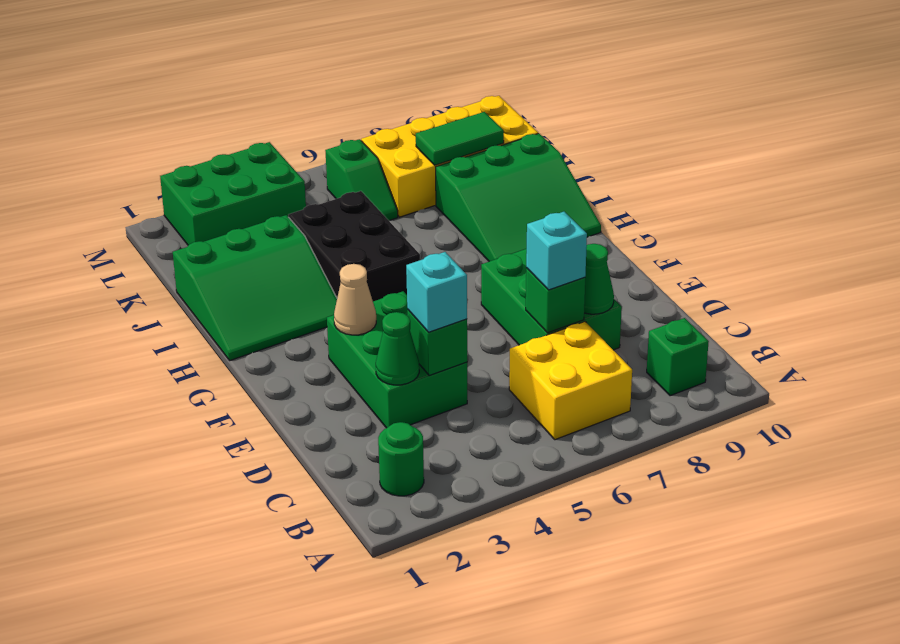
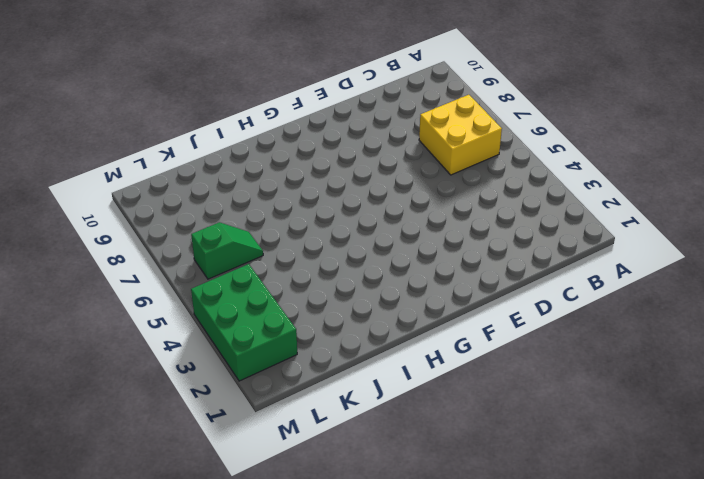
none -> green 1x1 round brick [378,422,424,496]
none -> green 1x1 brick [647,318,709,396]
none -> green 2x3 brick [327,291,467,428]

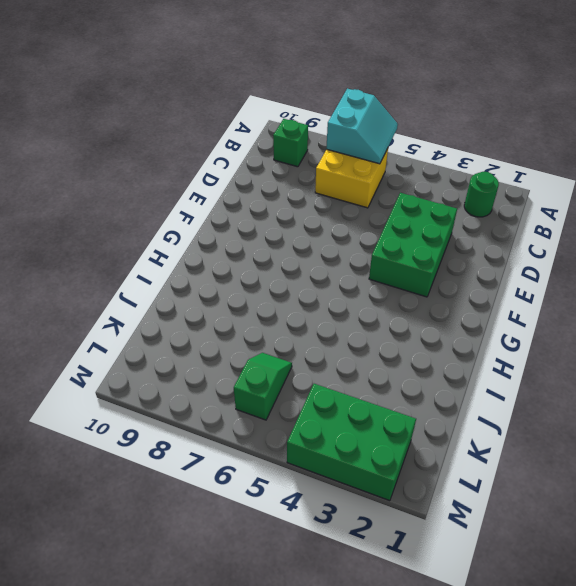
cyan 2x2 slope [326,89,398,164] -> none
none -> green 2x3 brick [481,249,622,350]
none -> green 3x3 slope [173,215,337,360]
none -> black 2x3 brick [288,191,420,301]

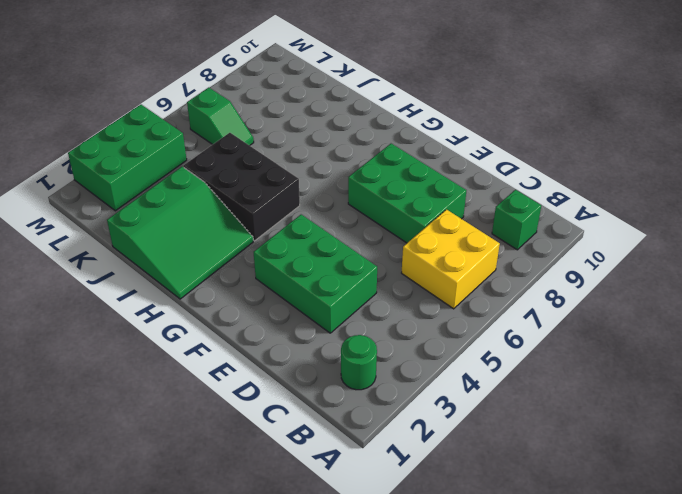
none -> green 3x3 slope [436,133,601,261]
none -> yellow 2x4 brick [361,96,538,217]
none -> green 1x1 cone [376,312,419,385]

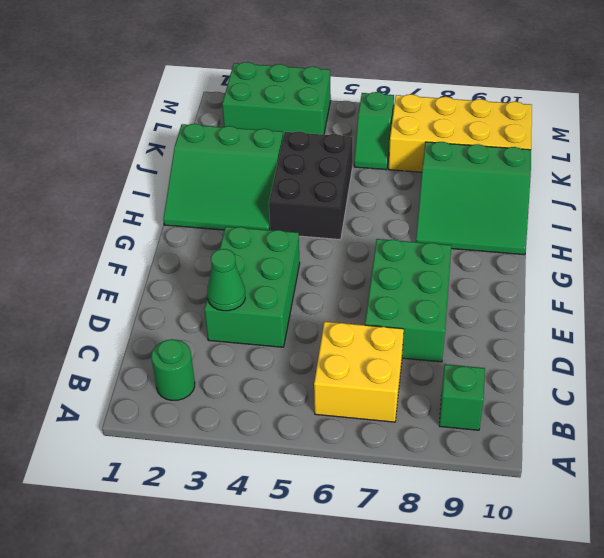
none -> green 1x1 brick [407,309,467,375]
none -> green 1x1 brick [526,268,585,333]
none -> green 1x1 cone [584,244,614,314]

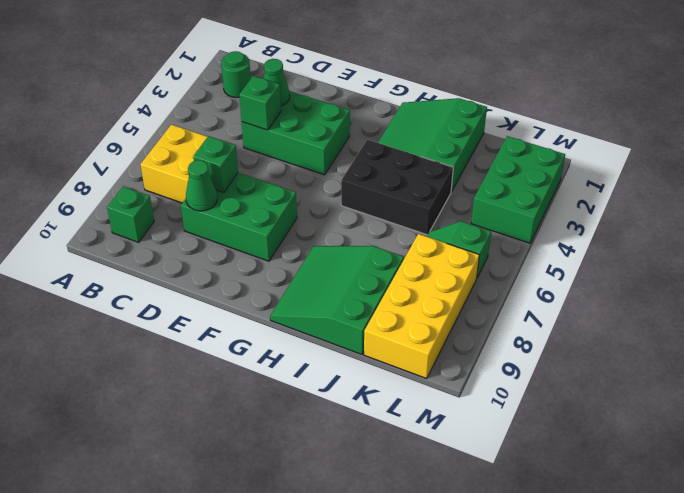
none -> tan 1x1 cone [334,264,376,335]
none -> green 1x2 tile [416,112,504,165]
none -> cyan 1x1 brick [406,252,467,332]

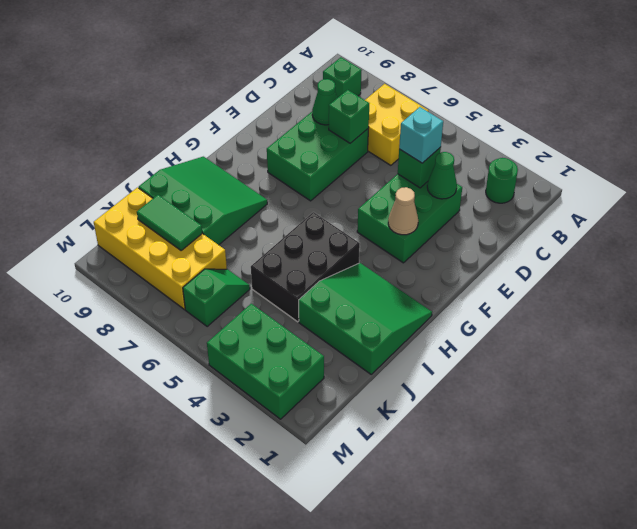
none -> cyan 1x1 brick [526,212,587,290]

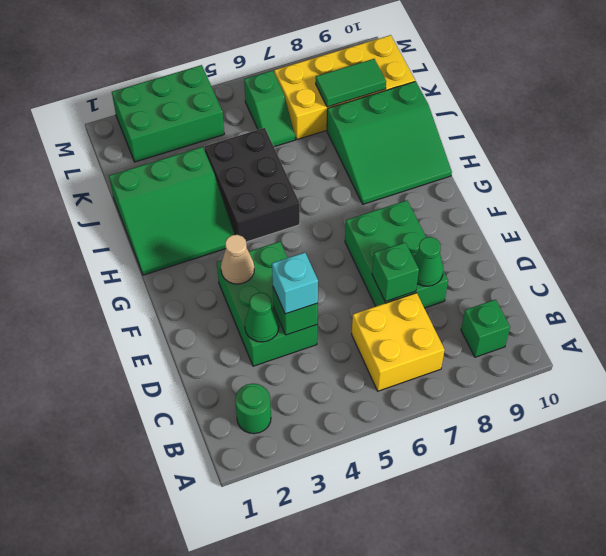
none -> cyan 1x1 brick [526,212,587,290]

